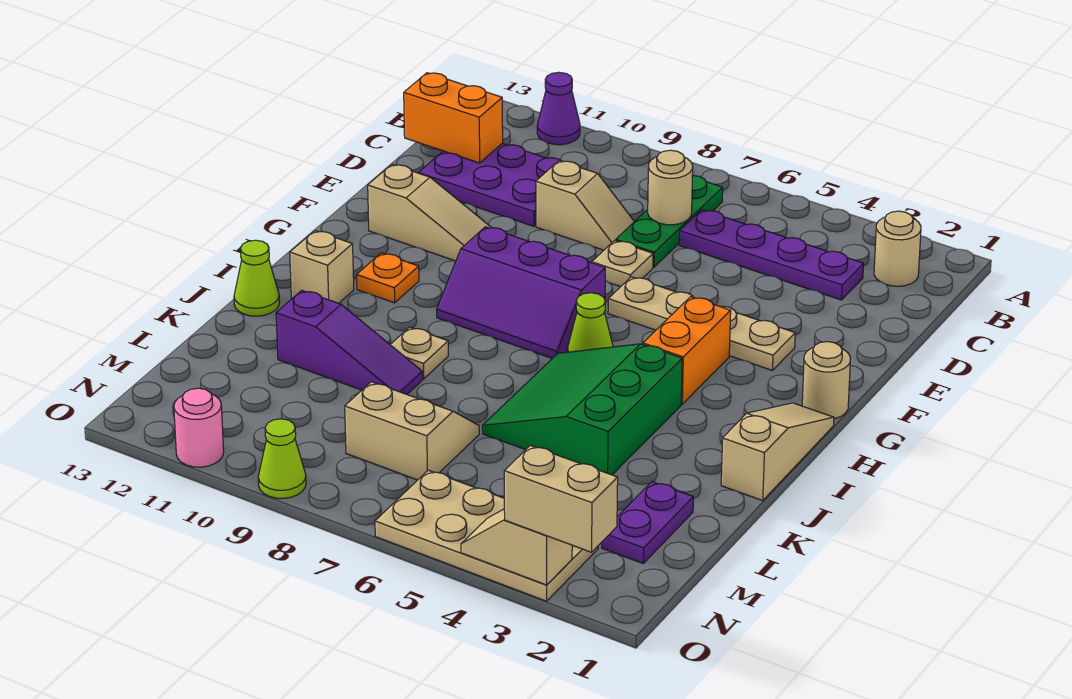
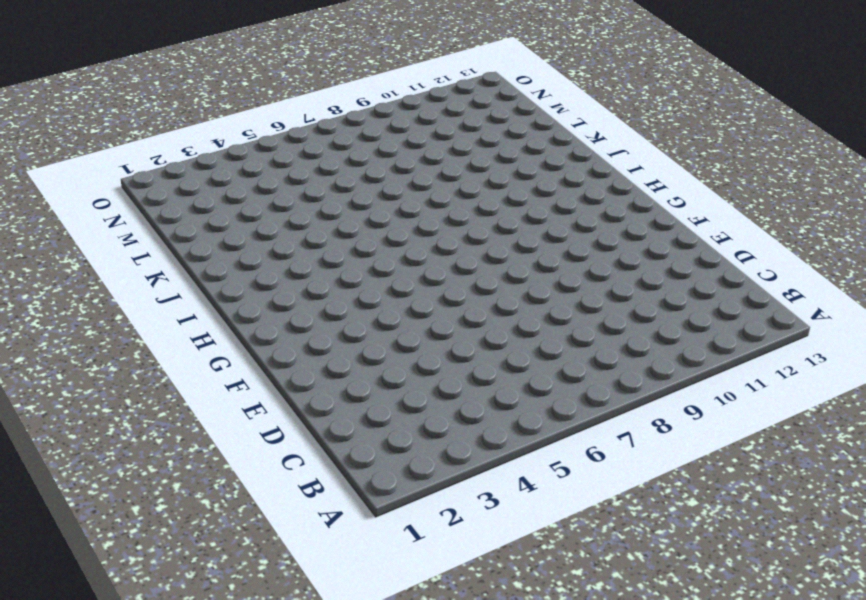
none -> purple 1x1 cone [537,72,580,145]
none -> tan 1x1 round brick [874,211,921,286]
none -> green 1x3 plate [616,175,723,267]

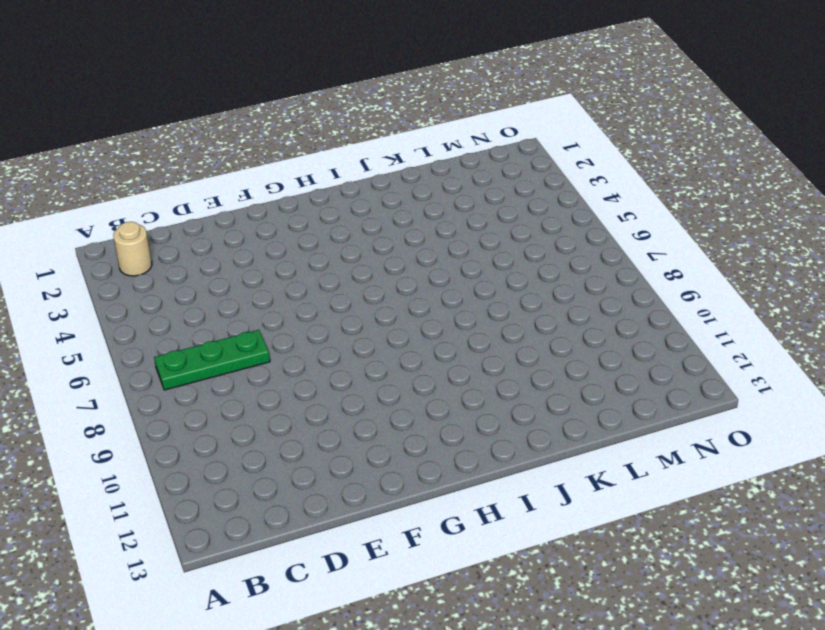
none -> purple 1x1 cone [537,72,580,145]
none -> purple 1x4 plate [679,210,864,300]
none -> purple 2x3 plate [419,143,561,226]

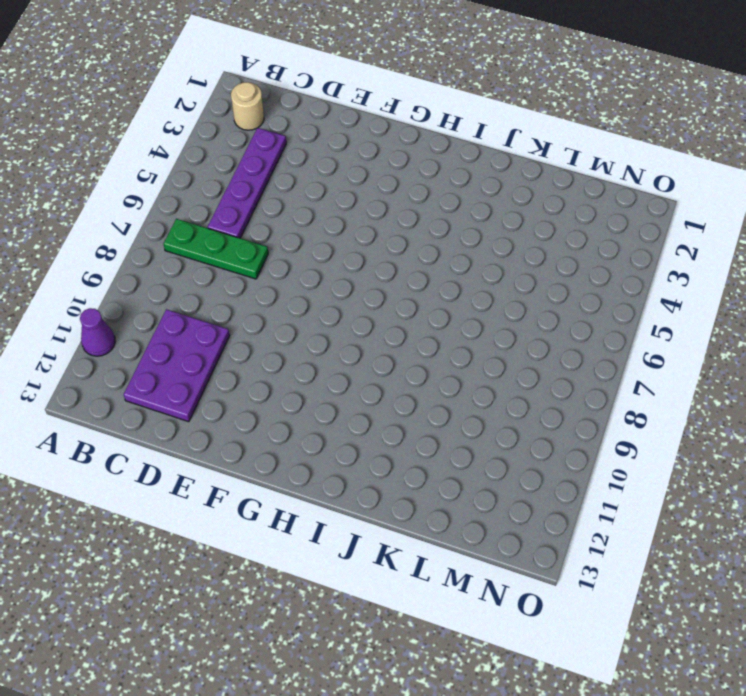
none -> tan 1x2 slope [536,161,634,250]
none -> tan 1x1 plate [592,240,653,287]
none -> tan 1x4 plate [608,277,795,371]

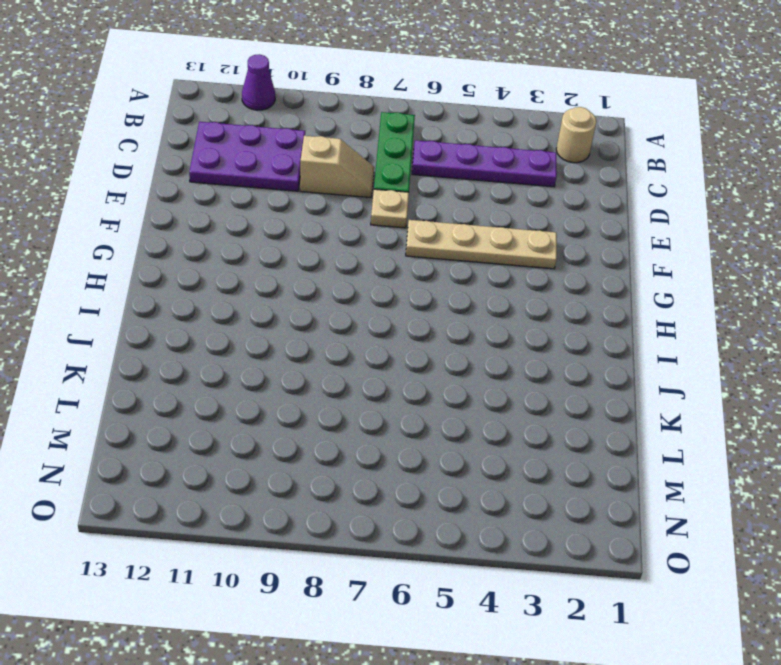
none -> tan 1x3 slope [368,164,491,261]
none -> tan 1x1 round brick [802,342,851,419]
none -> orange 1x2 brick [643,297,731,404]

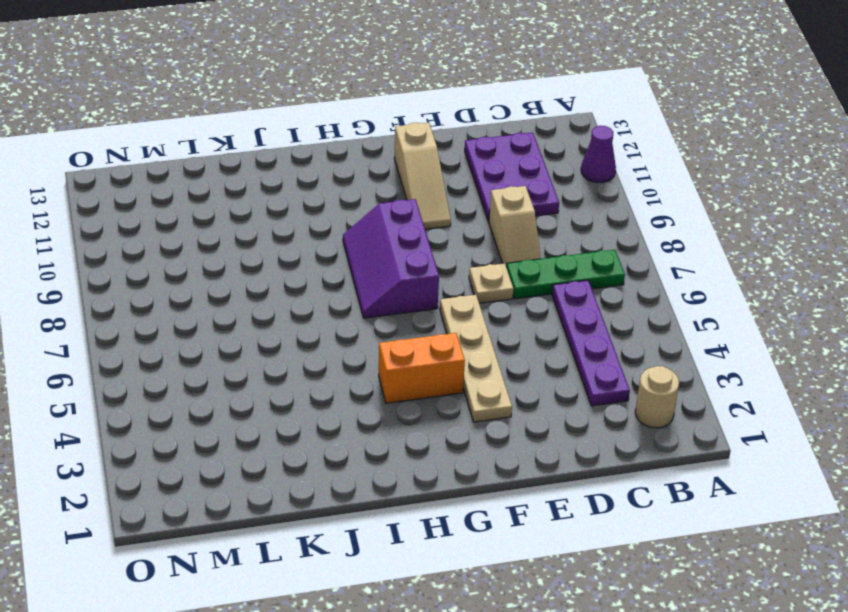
none -> tan 1x1 round brick [802,342,851,419]
none -> tan 1x3 slope [721,403,834,501]
none -> lime 1x1 cone [568,293,613,352]

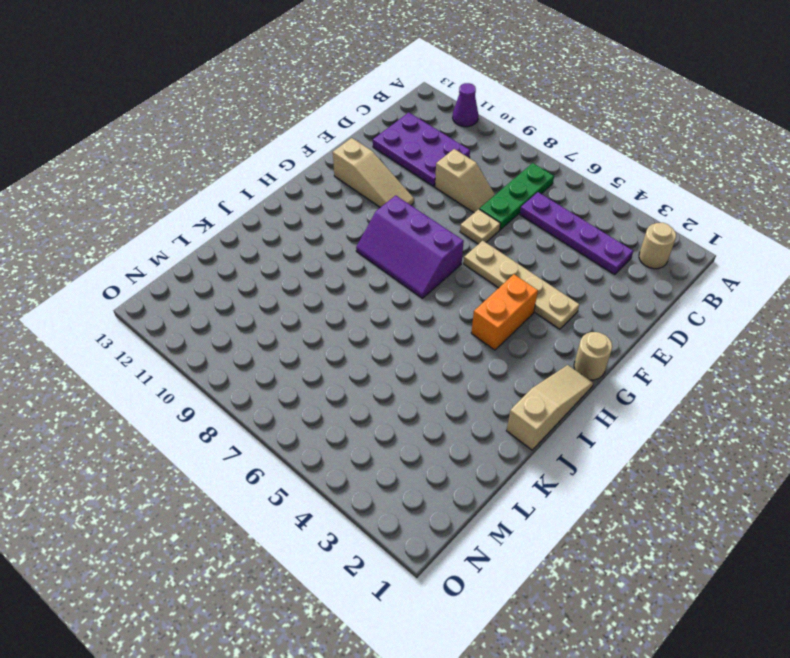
none -> lime 1x1 cone [568,293,613,352]
none -> orange 1x1 plate [357,253,419,303]
none -> green 3x3 slope [482,344,682,475]

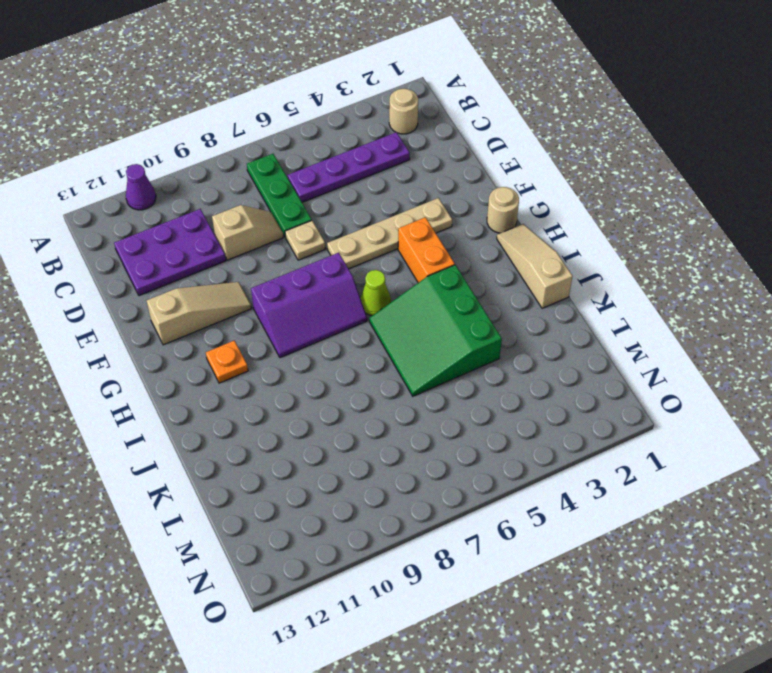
none -> tan 1x1 brick [290,231,354,303]
none -> tan 1x1 plate [390,327,448,379]
none -> lime 1x1 cone [234,240,279,316]

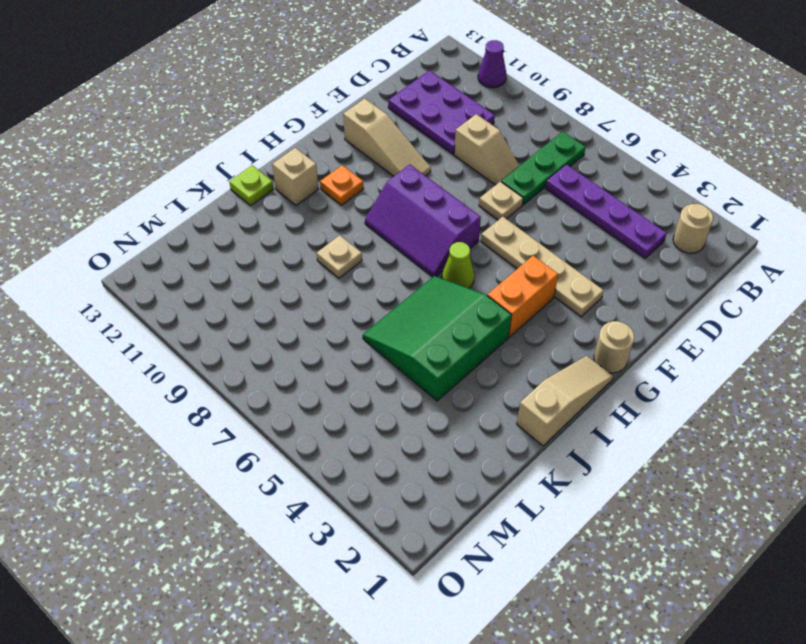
lime 1x1 plate [229,165,273,206] -> lime 1x1 cone [234,240,279,316]
none -> purple 1x3 slope [276,291,423,394]
none -> purple 1x2 plate [602,482,693,563]
none -> tan 2x2 slope [345,382,479,480]

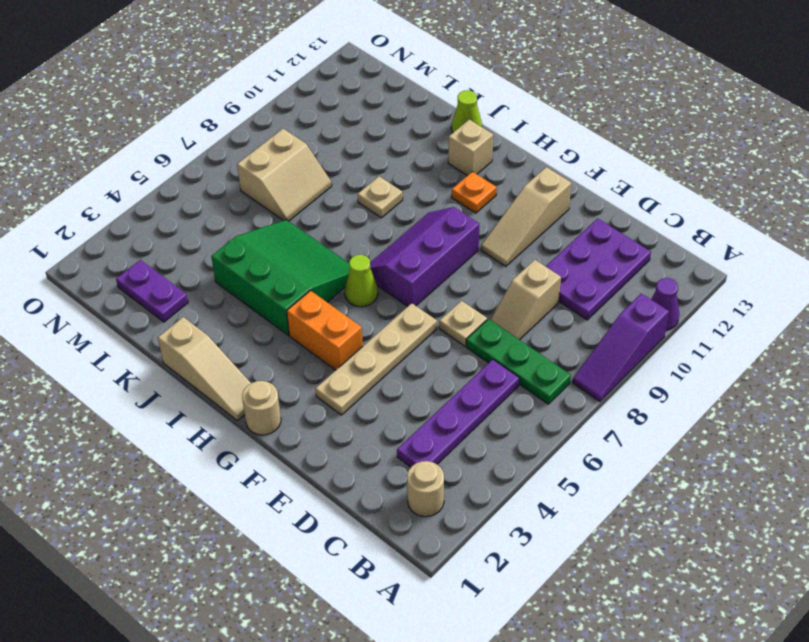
purple 1x3 slope [573,293,669,401] -> purple 1x3 slope moved to [276,291,423,394]
none -> tan 2x4 plate [375,470,598,601]
none -> lime 1x1 cone [258,419,306,498]
none -> pink 1x1 round brick [174,388,224,467]

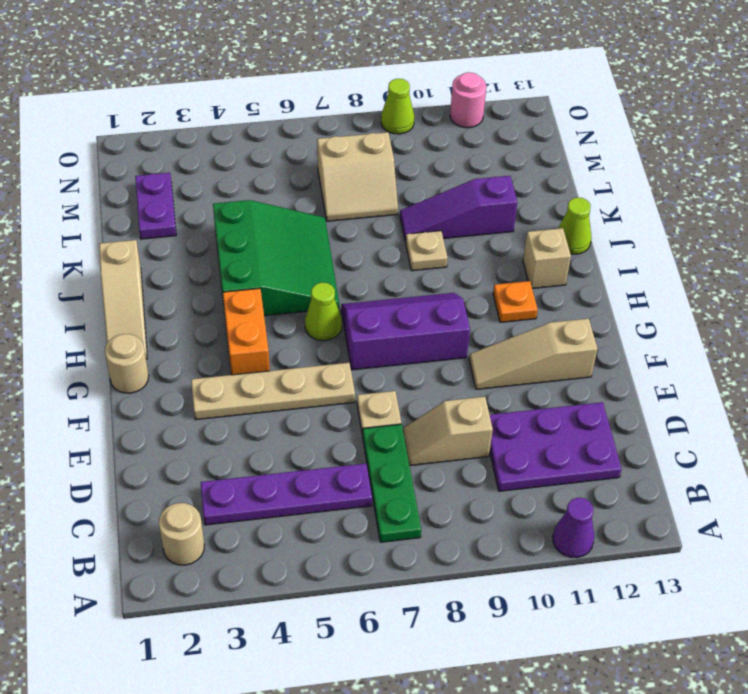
none -> tan 2x4 plate [375,470,598,601]
none -> tan 1x1 round brick [648,150,693,225]
none -> orange 1x2 brick [404,73,503,163]

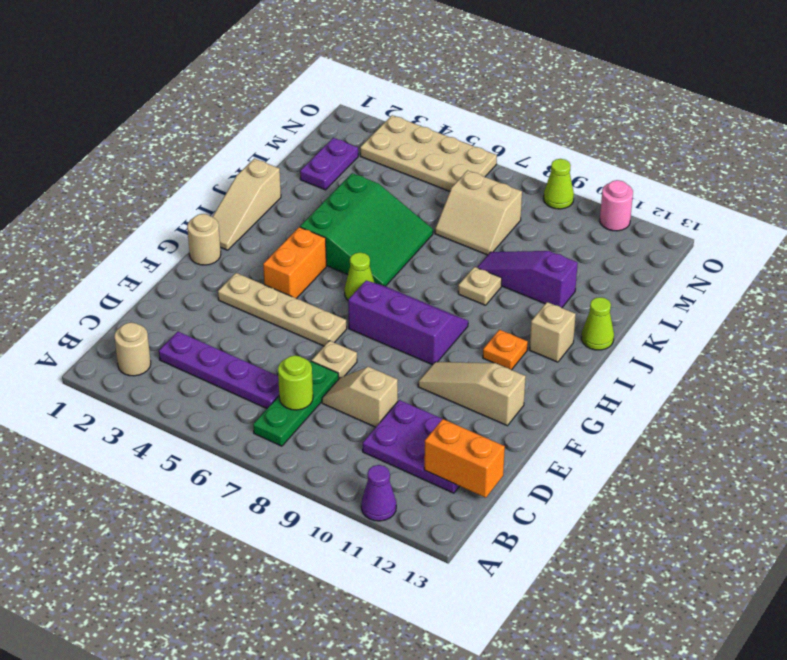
lime 1x1 round brick [278,355,313,410] -> tan 1x1 round brick [648,150,693,225]
none -> tan 1x2 slope [461,509,572,585]
none -> tan 1x2 brick [504,446,618,552]

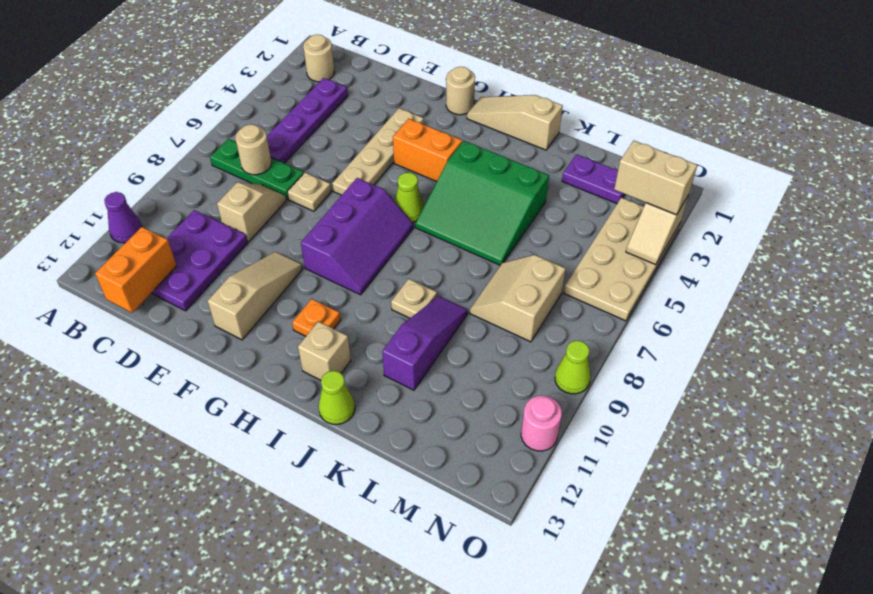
tan 1x2 brick [614,141,697,215] -> tan 1x2 brick turned to [504,446,618,552]

